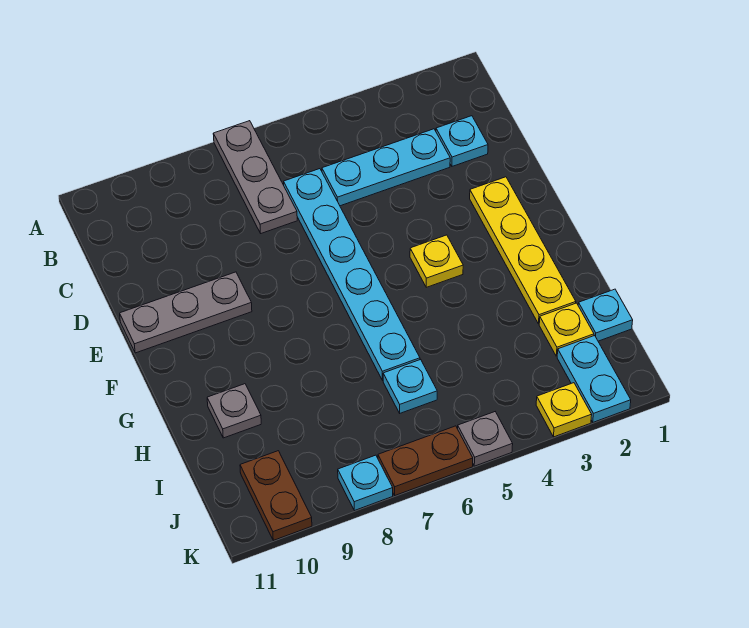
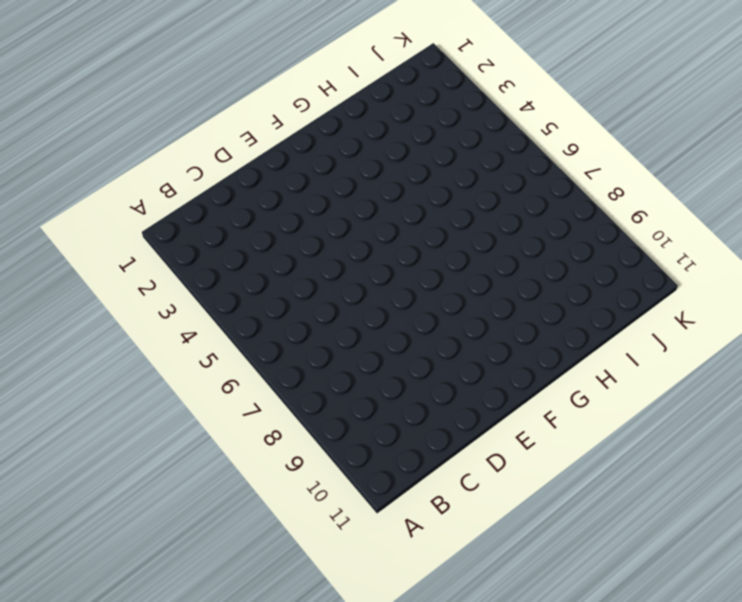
none -> grey 1x3 plate [213,121,297,233]
none -> cyan 1x1 plate [436,116,488,166]
none -> cyan 1x3 plate [322,129,450,206]

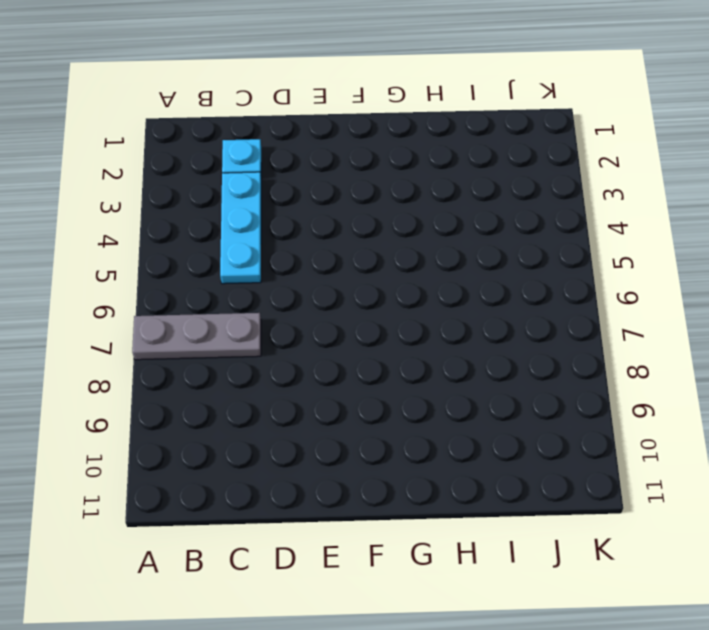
none -> cyan 1x6 plate [284,169,420,380]
none -> yellow 1x4 plate [470,177,576,324]
none -> grey 1x3 plate [120,272,252,353]

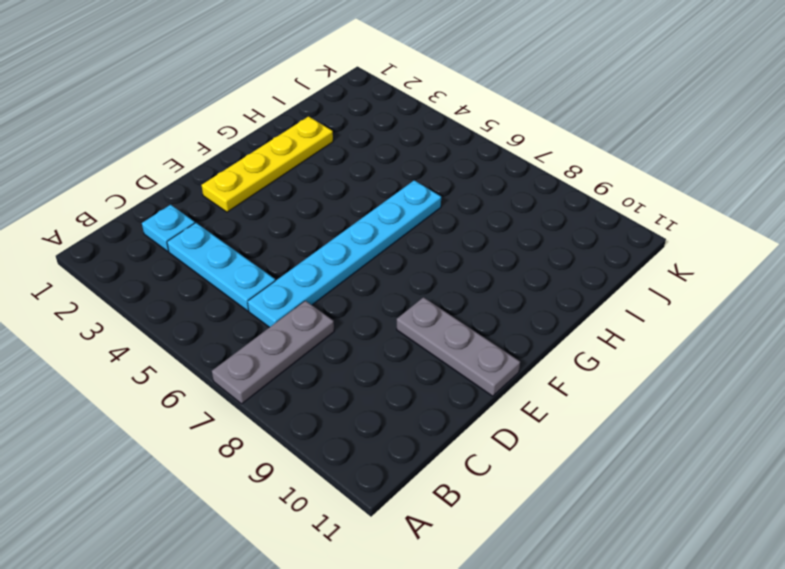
none -> yellow 1x1 plate [410,235,463,287]
none -> grey 1x1 plate [207,384,261,438]
none -> cyan 1x1 plate [578,289,633,341]

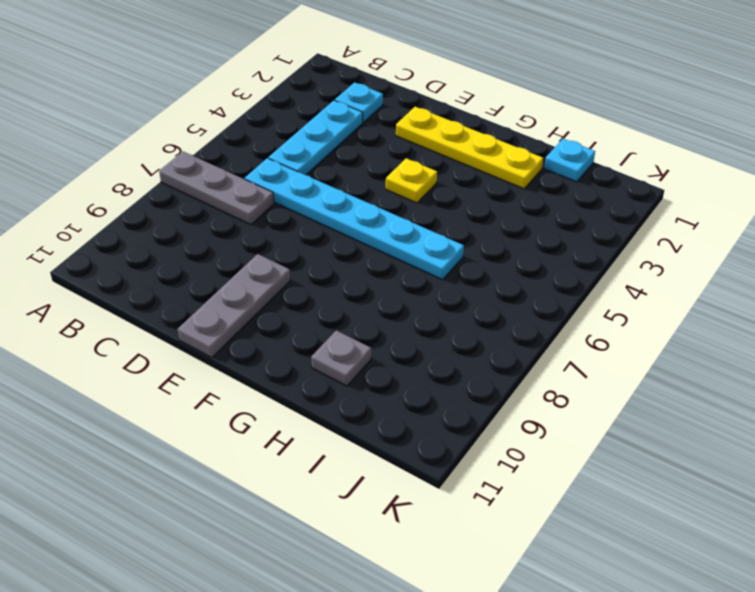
none -> yellow 1x1 plate [539,303,594,356]
none -> cyan 1x1 plate [383,359,437,413]
none -> cyan 1x2 plate [557,336,631,422]

